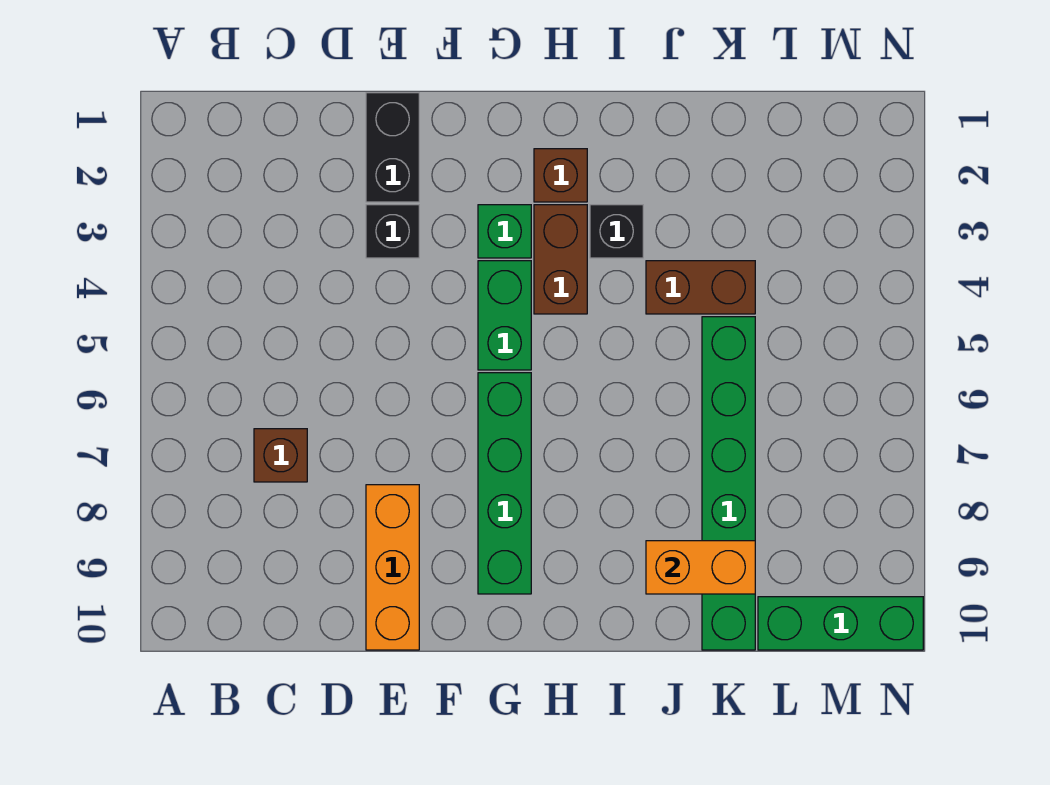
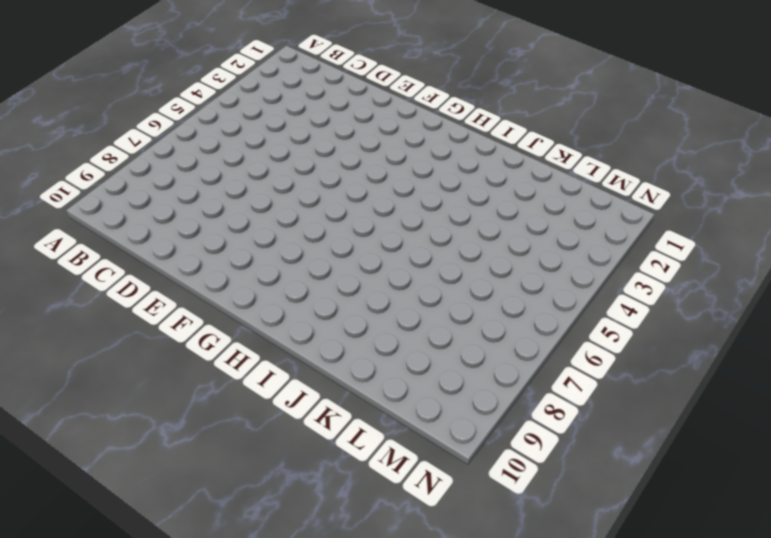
none -> brown 1x1 brick [254,429,307,482]
none -> black 1x2 brick [366,93,419,202]
none -> black 1x1 brick [366,205,419,258]

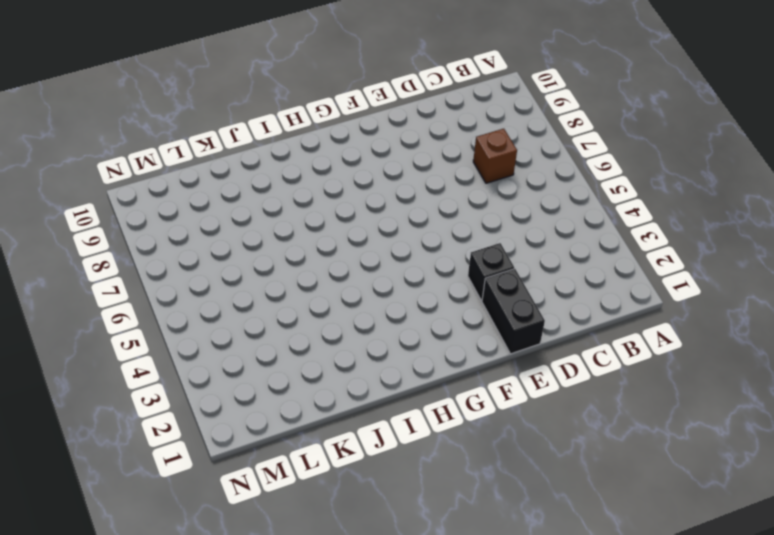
none -> orange 1x3 brick [366,485,419,650]
none -> green 1x1 brick [478,205,531,258]
none -> green 1x2 brick [478,261,531,370]

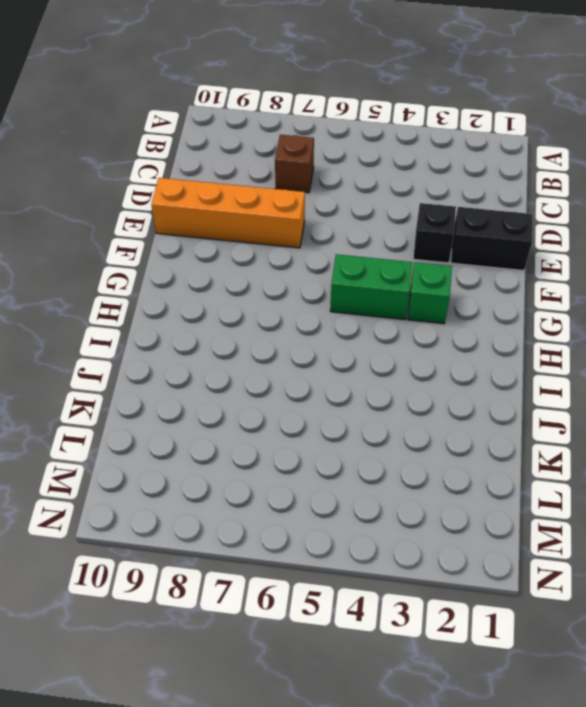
orange 1x4 brick [151,178,305,248] -> orange 1x3 brick [366,485,419,650]
none -> green 1x4 brick [478,373,531,594]
none -> brown 1x1 brick [534,149,587,202]
none -> brown 1x2 brick [534,205,587,314]

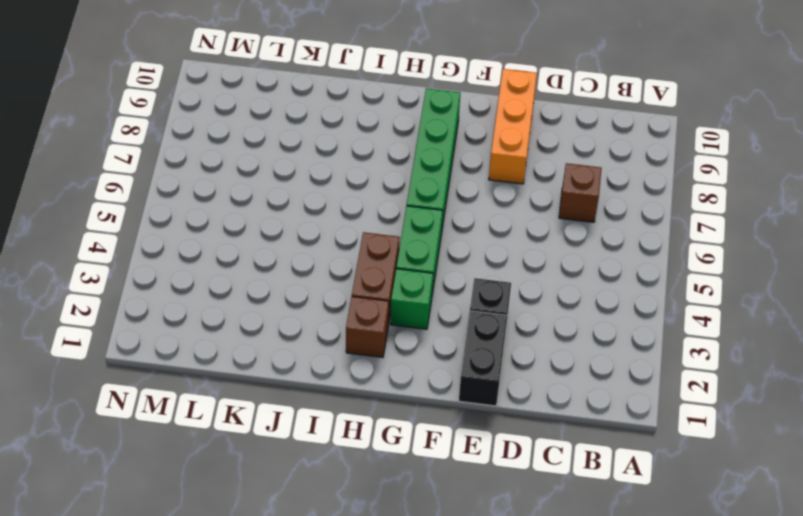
none -> black 1x1 brick [590,205,643,258]
none -> brown 1x2 brick [646,261,755,314]
none -> green 1x6 brick [702,317,755,650]

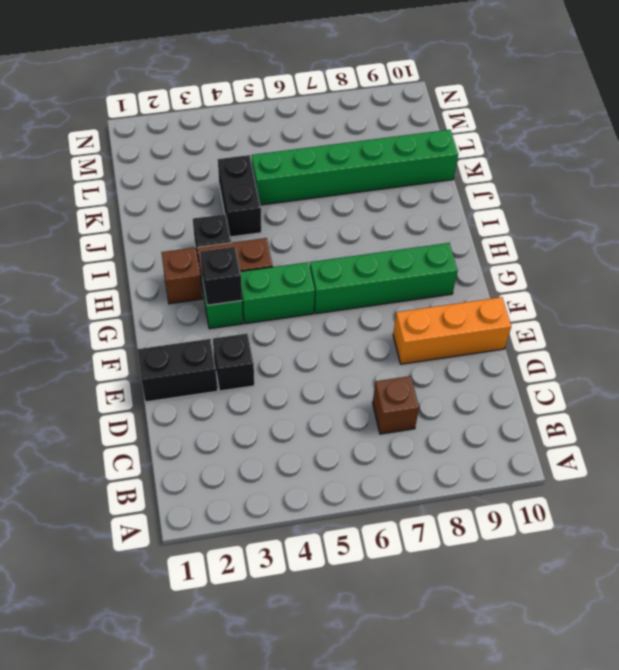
black 1x1 brick [200,247,242,305] -> none
black 1x2 brick [218,155,261,237] -> brown 1x2 brick [646,261,755,314]
none -> green 1x3 brick [758,597,923,650]
none -> orange 1x2 brick [646,541,755,594]

